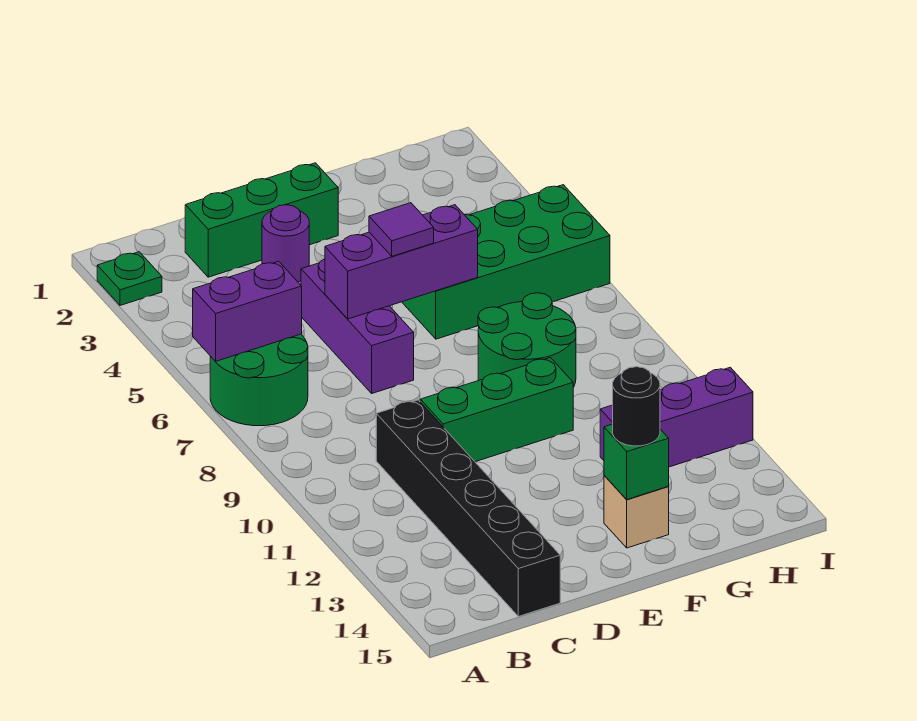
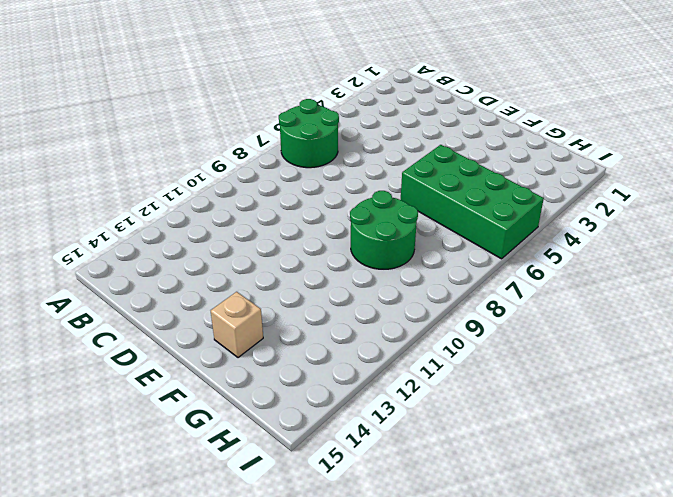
none -> green 1x1 plate [97,252,162,305]
none -> green 1x3 brick [185,163,338,277]
none -> black 1x6 brick [376,400,560,617]

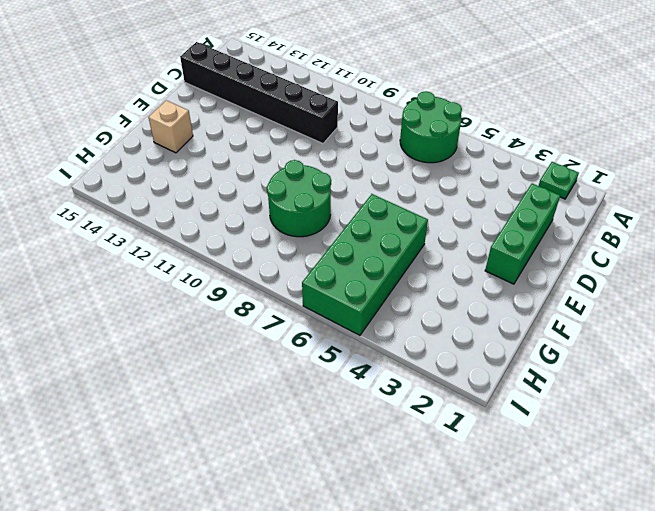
none -> purple 1x1 round brick [262,205,309,282]
none -> purple 1x3 brick [301,259,414,393]
none -> green 1x3 brick [420,358,573,462]

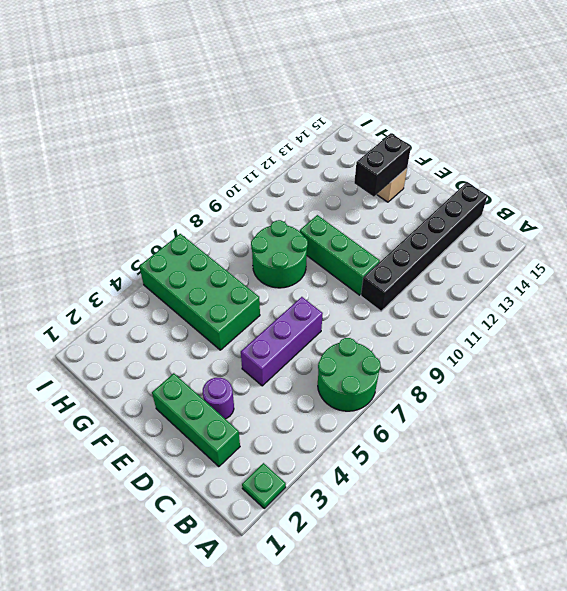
black 1x2 brick [354,133,411,197] -> green 1x1 brick [604,424,669,499]
none -> purple 1x3 brick [600,367,753,467]
none -> purple 1x2 brick [193,261,302,362]
none -> purple 1x3 brick [325,205,478,319]

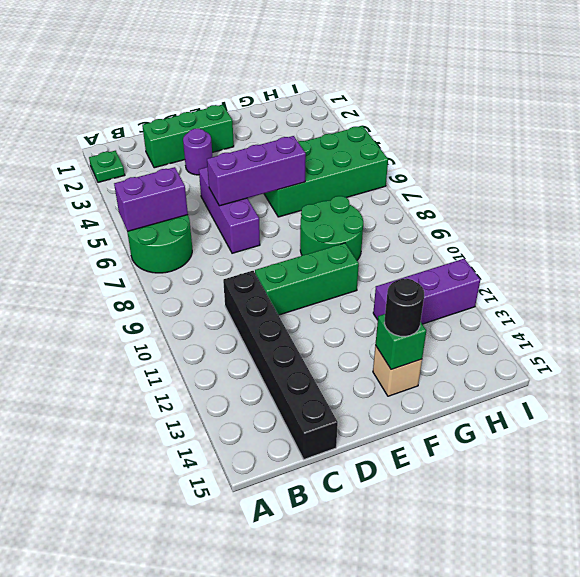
none -> purple 1x1 tile [369,203,434,256]

